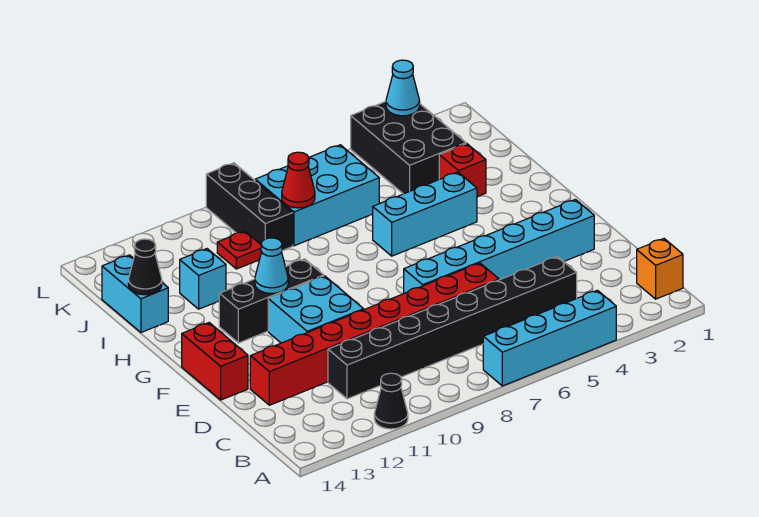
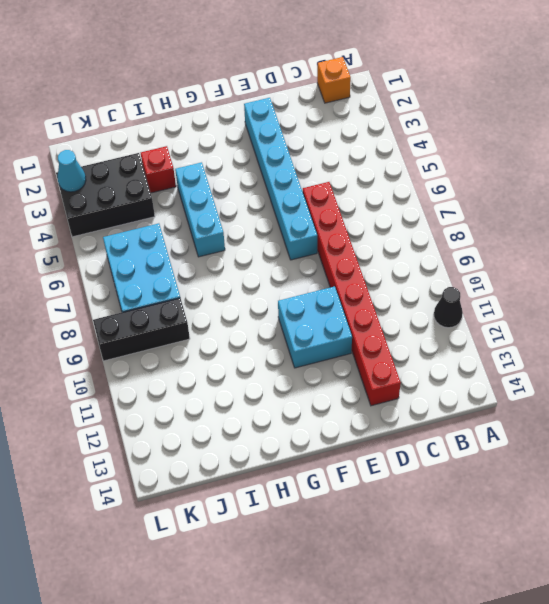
none -> cyan 1x4 brick [483,290,616,386]
none -> black 1x8 brick [328,257,577,399]
none -> red 1x2 brick [182,323,248,400]

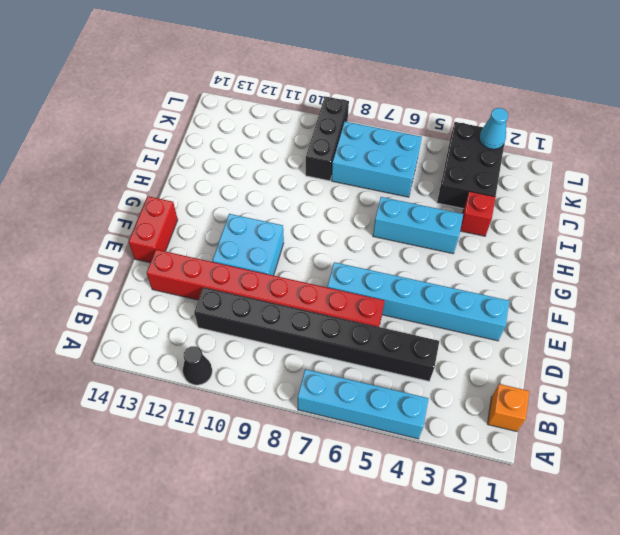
none -> black 1x3 brick [219,259,324,343]
none -> cyan 1x1 brick [180,249,226,309]
none -> cyan 1x2 brick [102,255,168,332]

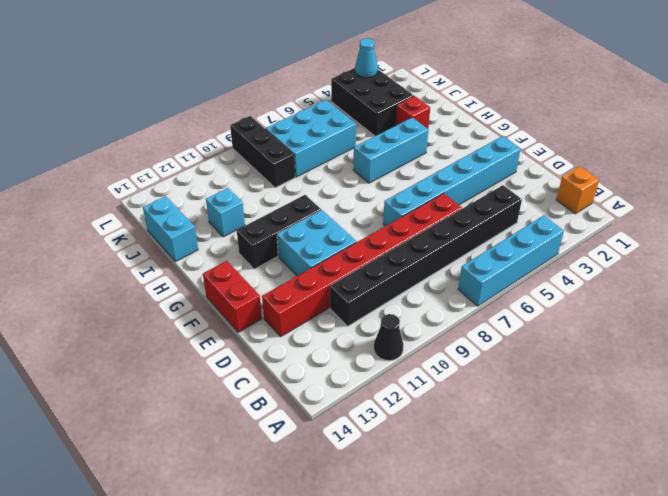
none -> red 1x1 plate [217,231,262,269]
none -> cyan 1x1 cone [255,238,288,294]
none -> black 1x1 cone [128,239,162,295]

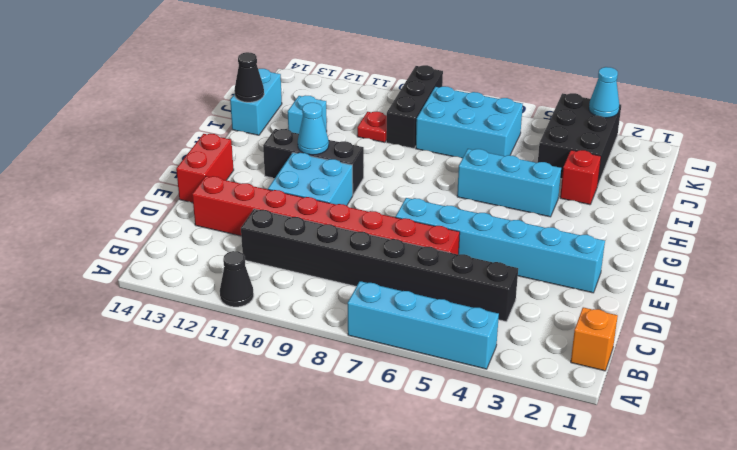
none -> red 1x1 cone [282,152,315,208]

